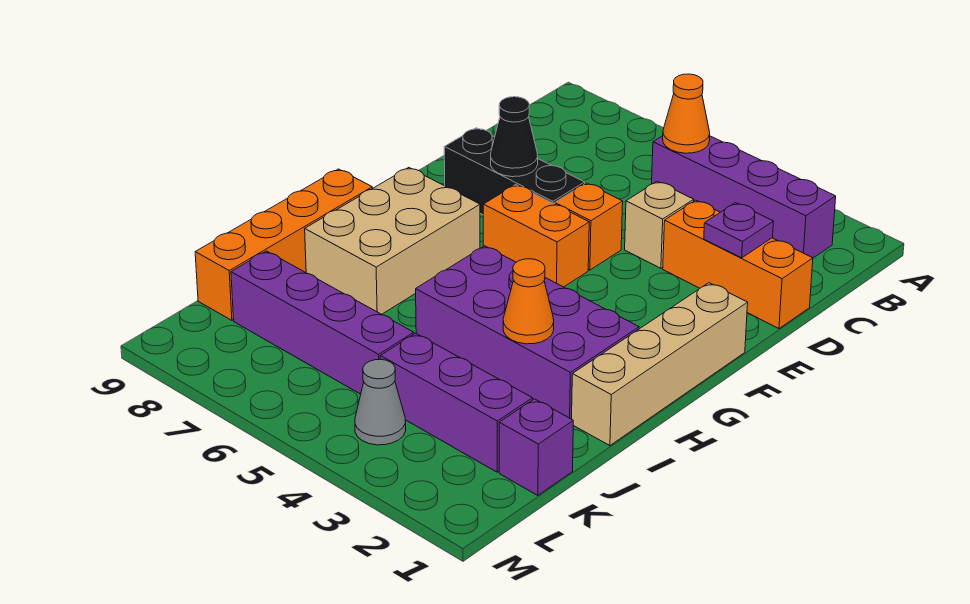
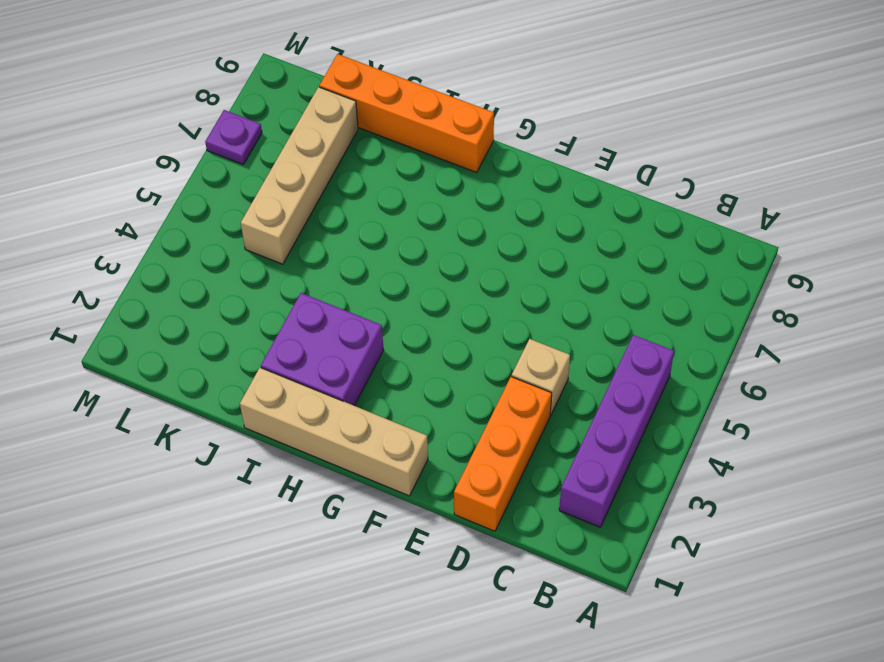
purple 2x2 brick [261,293,384,406] -> purple 2x4 brick [416,246,639,419]
tan 1x4 brick [241,87,358,264] -> purple 1x4 brick [231,251,414,394]
purple 1x1 plate [205,110,262,164] -> purple 1x1 plate moved to [704,203,774,258]
none -> orange 1x1 brick [555,183,623,270]
none -> black 1x3 brick [444,128,585,215]
none -> orange 1x2 brick [483,185,589,287]

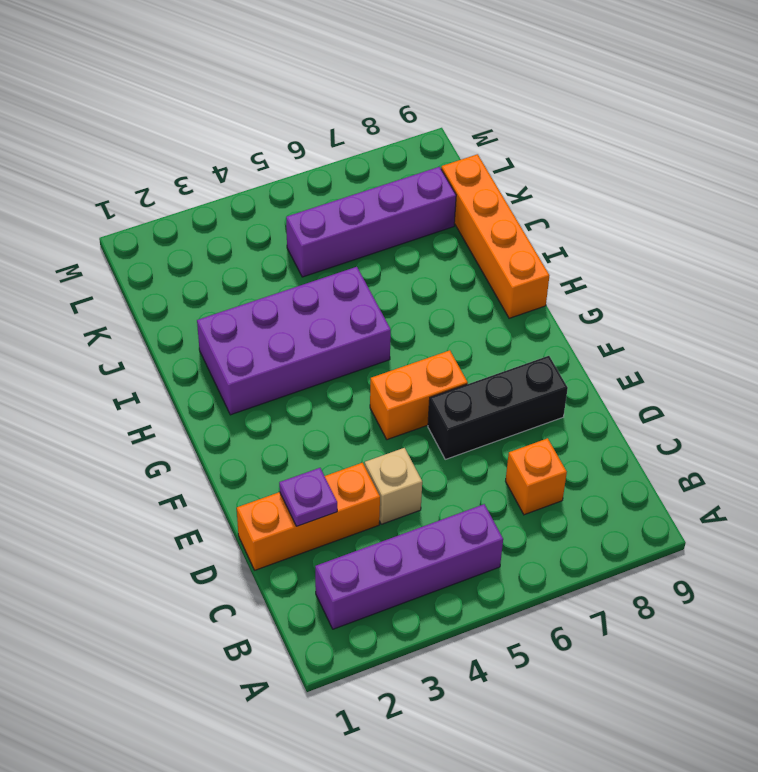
orange 1x1 brick [506,438,567,515] -> orange 1x1 brick moved to [555,183,623,270]
none -> tan 1x4 brick [572,283,748,446]
none -> tan 2x3 brick [305,168,480,314]
none -> purple 1x1 brick [499,399,573,495]

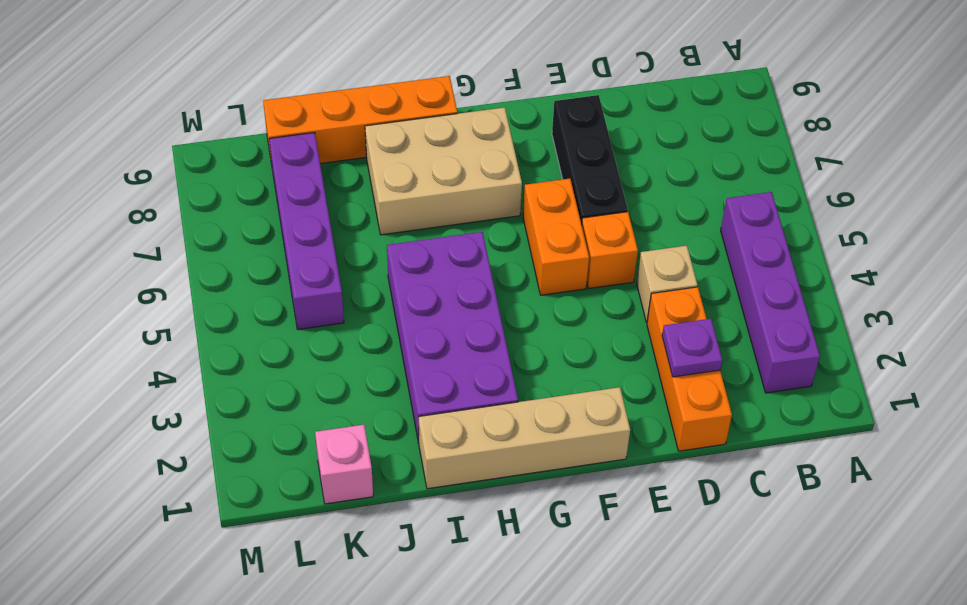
pink 1x1 brick [315,425,373,504] -> purple 1x1 brick [499,399,573,495]
none -> purple 1x3 brick [380,333,533,472]
none -> grey 1x1 cone [355,359,406,445]
none -> orange 1x1 cone [663,74,710,153]

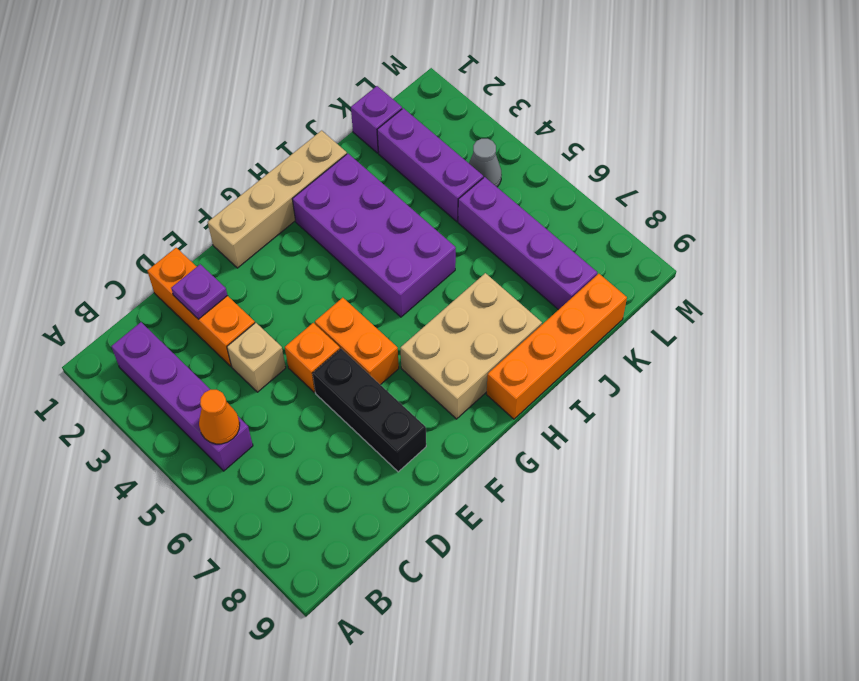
none -> black 1x1 cone [491,97,538,177]
none -> orange 1x1 cone [503,259,554,344]

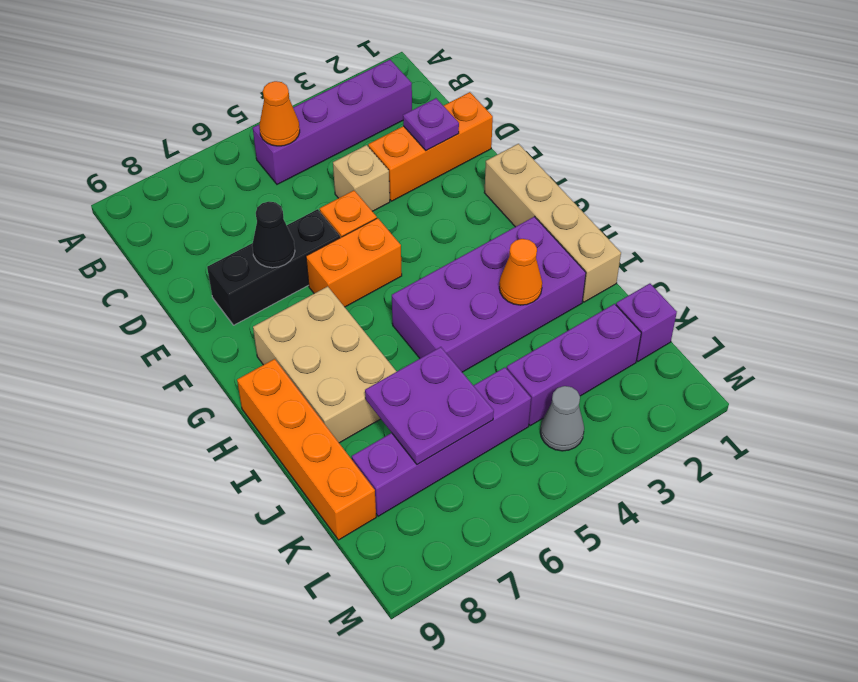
purple 2x2 plate [365,347,494,465] -> none

